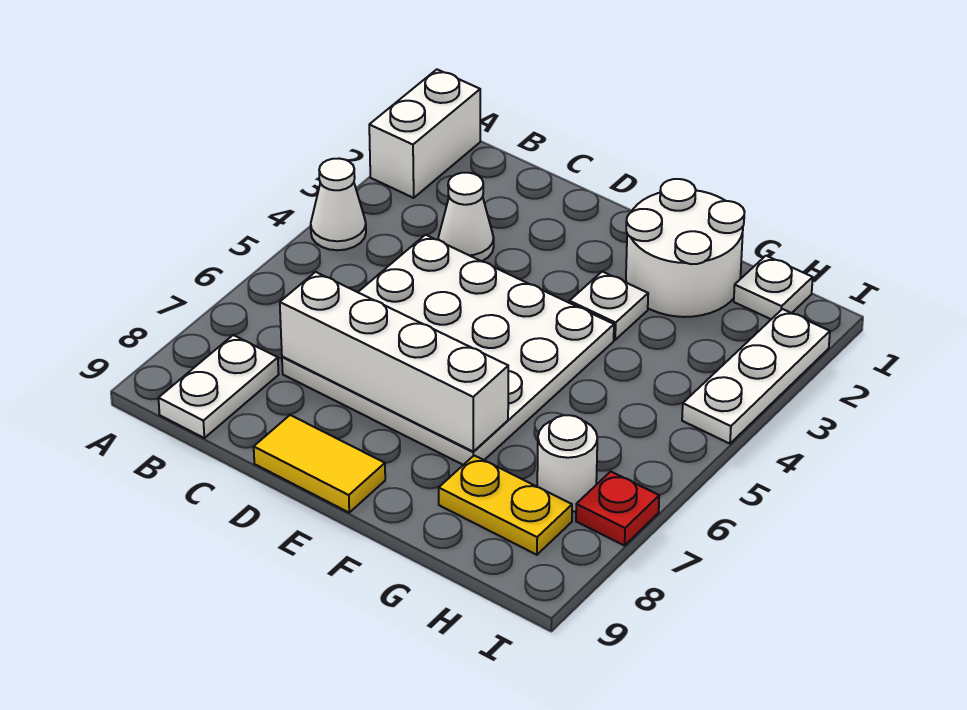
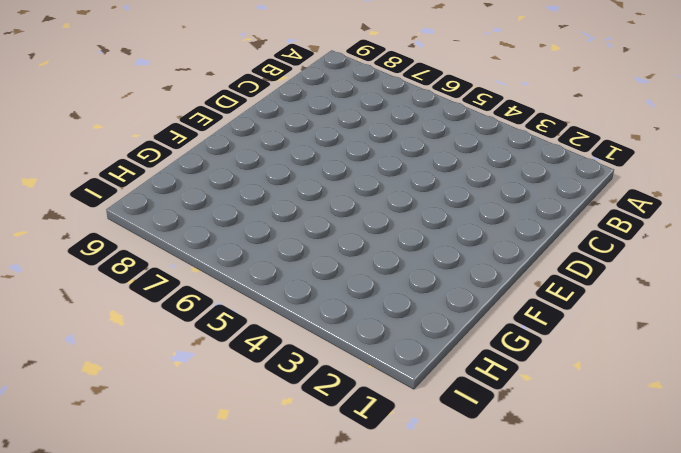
none -> white 1x2 brick [369,69,480,198]
none -> white 1x1 cone [311,159,366,250]
none -> white 1x2 plate [158,335,279,438]

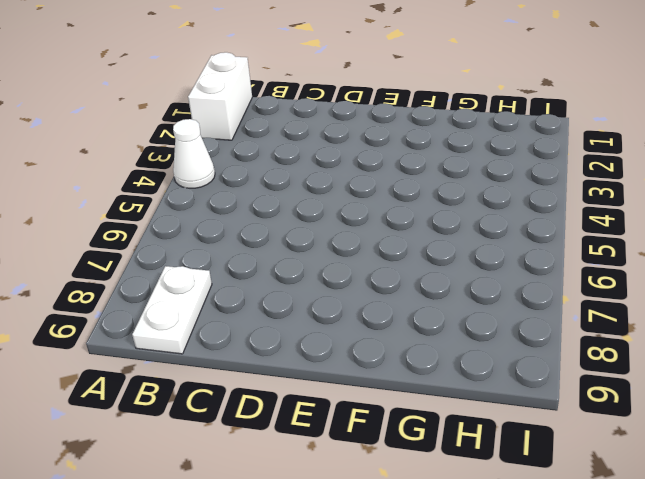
none -> white 1x1 cone [438,173,494,261]
none -> white 4x4 plate [282,235,614,465]
none -> yellow 1x2 tile [254,415,385,512]

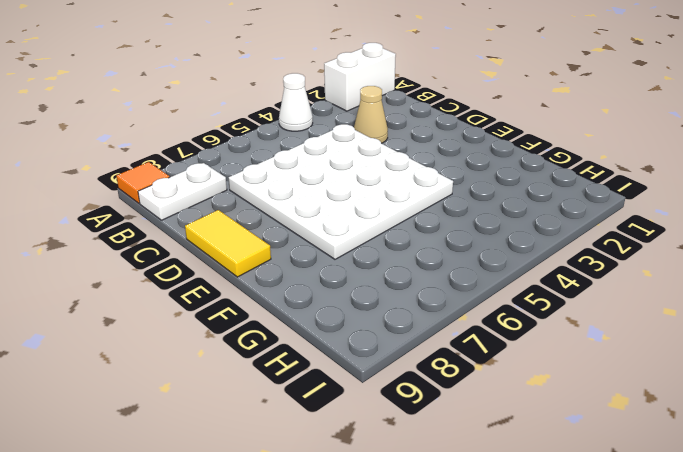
orange 1x1 tile [116,162,170,203] -> none
tan 1x1 cone [354,86,388,143] -> white 1x1 cone [438,173,494,261]
none -> white 2x2 round brick [626,179,745,317]
none -> white 1x1 plate [569,272,648,340]
none -> yellow 1x2 plate [439,456,572,555]

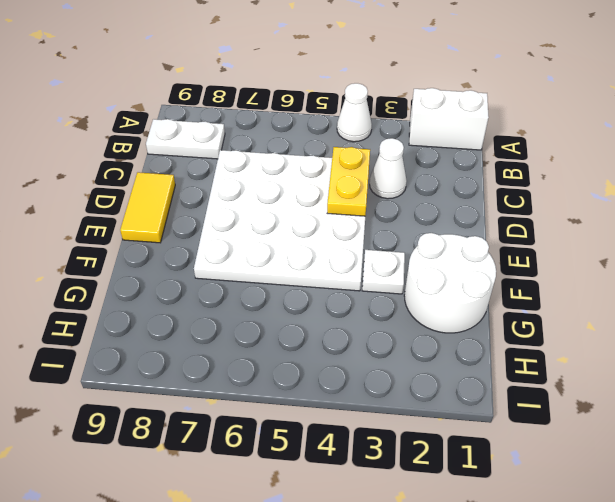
yellow 1x2 plate [327,147,370,216] -> yellow 1x2 plate moved to [439,456,572,555]
none -> white 1x1 plate [734,256,813,319]
none -> white 1x1 round brick [537,415,597,512]
none -> white 1x3 plate [682,309,830,444]

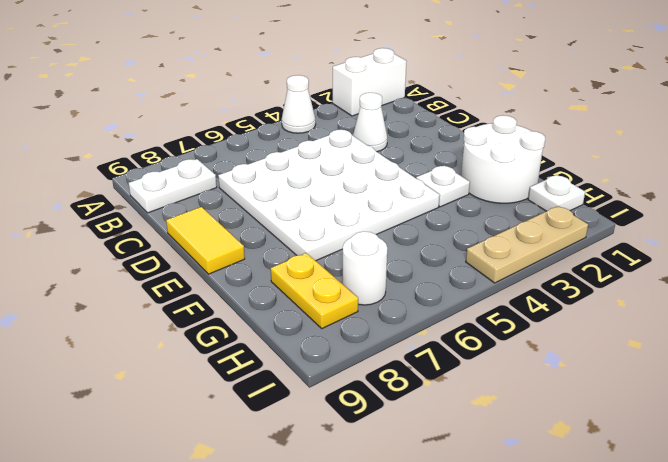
tan 1x3 plate [466,206,588,283] -> white 1x3 plate [682,309,830,444]
none -> red 1x1 plate [576,472,659,546]
none -> white 1x4 brick [280,272,508,451]

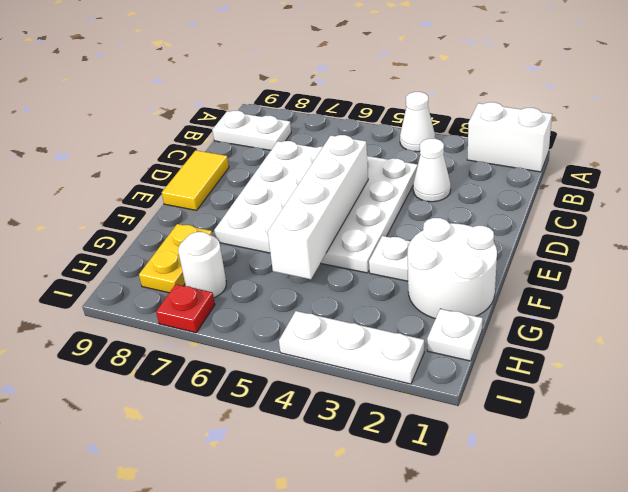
white 1x4 brick [268,135,368,279] -> white 1x4 brick moved to [280,272,508,451]

